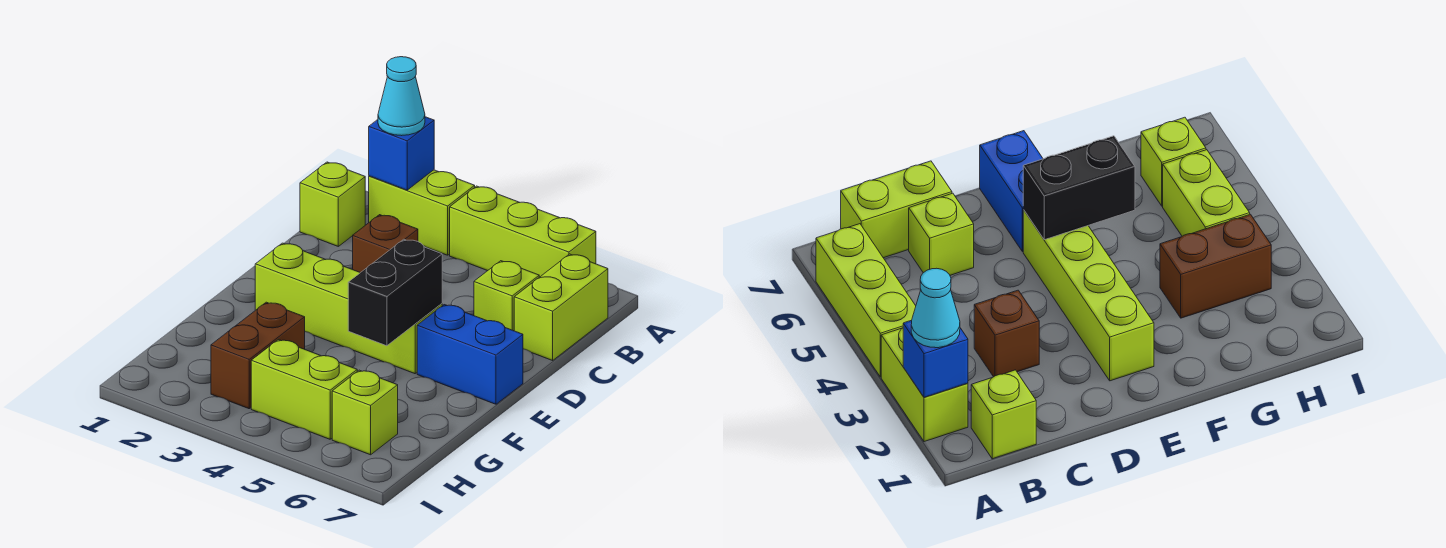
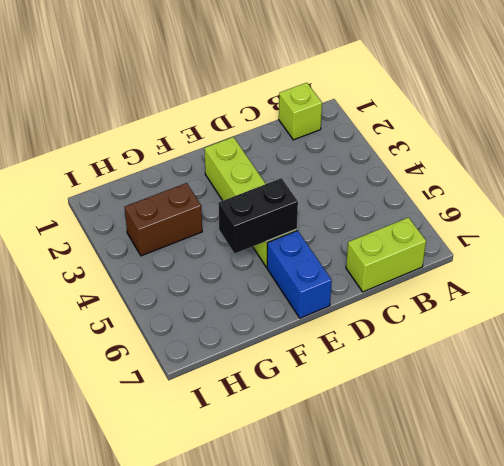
none -> lime 1x2 brick [369,170,475,255]
none -> lime 1x3 brick [450,186,596,277]
none -> brown 1x1 brick [353,215,418,273]

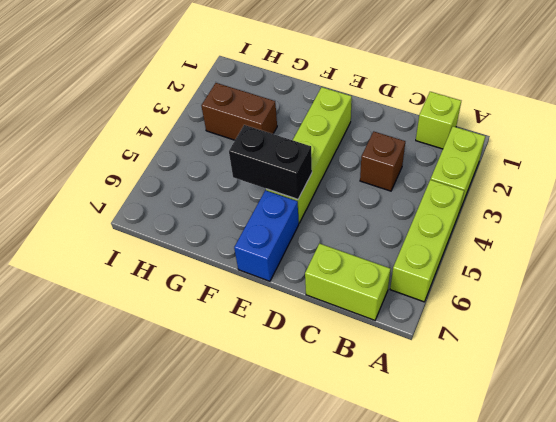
none -> lime 1x1 brick [474,261,539,331]
none -> lime 1x2 brick [251,340,357,439]
none -> lime 1x1 brick [332,370,398,455]

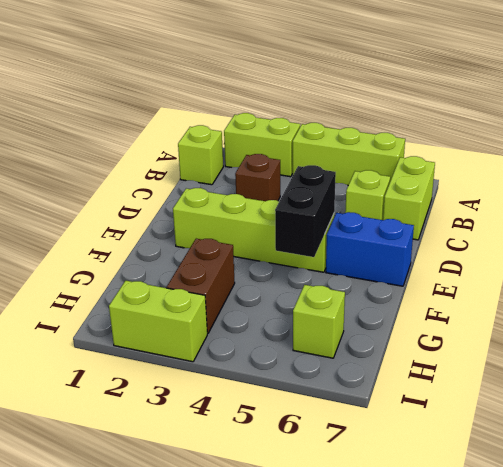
lime 1x2 brick [109,281,207,362] -> lime 1x2 brick moved to [251,340,357,439]
none -> blue 1x1 brick [369,117,434,190]
none -> cyan 1x1 cone [378,57,425,136]

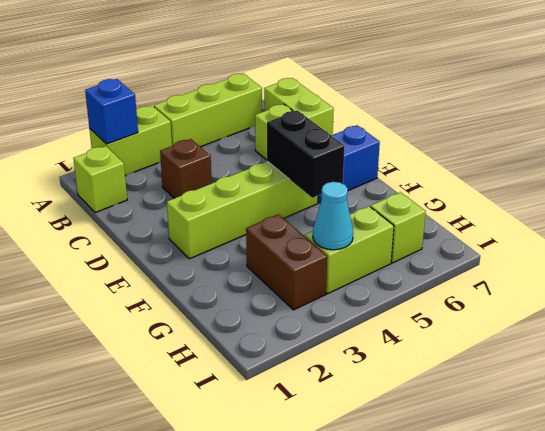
cyan 1x1 cone [313,182,353,250] -> cyan 1x1 cone moved to [378,57,425,136]

